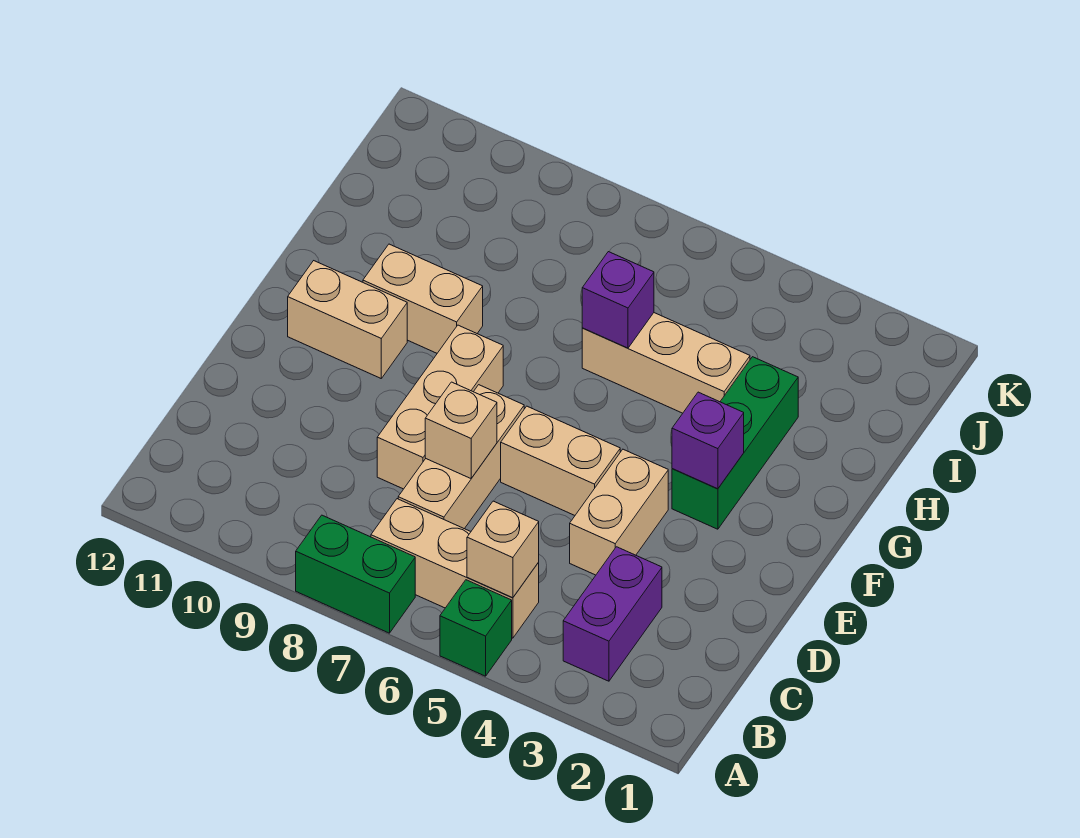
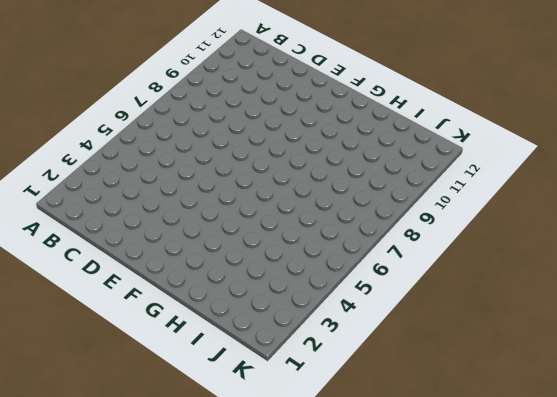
none -> green 1x1 brick [440,580,512,676]
none -> green 1x2 brick [296,515,415,633]
none -> purple 1x2 brick [563,547,662,681]

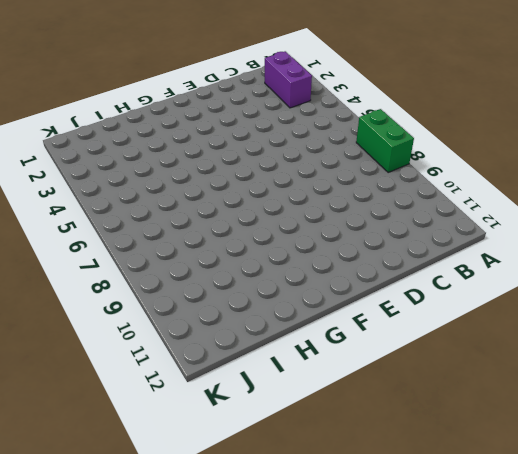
purple 1x2 brick [265,51,312,108] -> purple 1x2 brick turned to [563,547,662,681]
none -> green 1x1 brick [440,580,512,676]
none -> tan 1x3 brick [371,499,539,638]
none -> tan 1x3 brick [398,385,524,529]

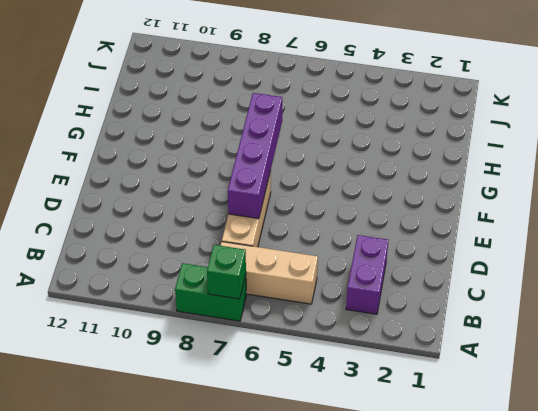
green 1x1 brick [207,245,246,299] -> green 1x1 brick moved to [440,580,512,676]
purple 1x4 brick [228,93,282,219] -> tan 1x1 brick [425,382,497,478]
none -> tan 1x2 brick [570,449,668,575]
none -> tan 1x3 brick [377,325,503,489]
none -> tan 1x2 brick [501,406,620,515]

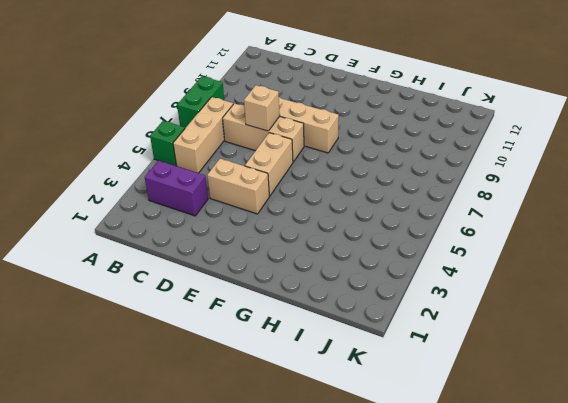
none -> green 1x3 brick [672,357,798,529]
none -> tan 1x2 brick [288,261,407,378]
none -> tan 1x2 brick [363,244,483,353]

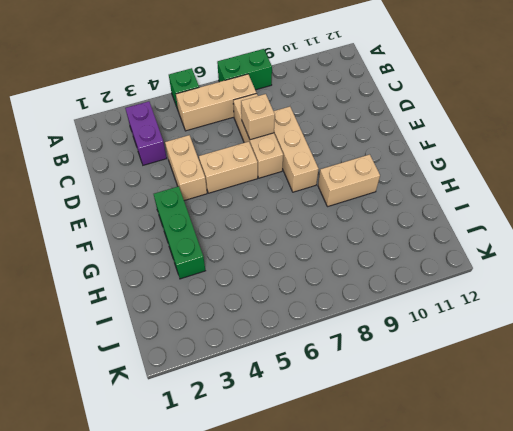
none -> tan 1x2 brick [288,261,407,378]
none -> tan 1x3 brick [582,313,750,413]
none -> tan 1x1 brick [467,501,539,598]

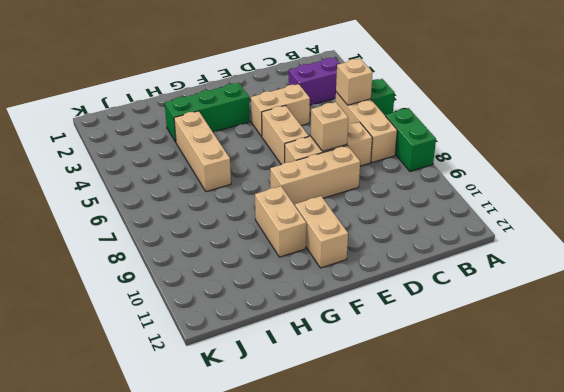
none -> purple 1x1 brick [672,392,744,489]
none -> purple 1x1 brick [582,252,654,348]

